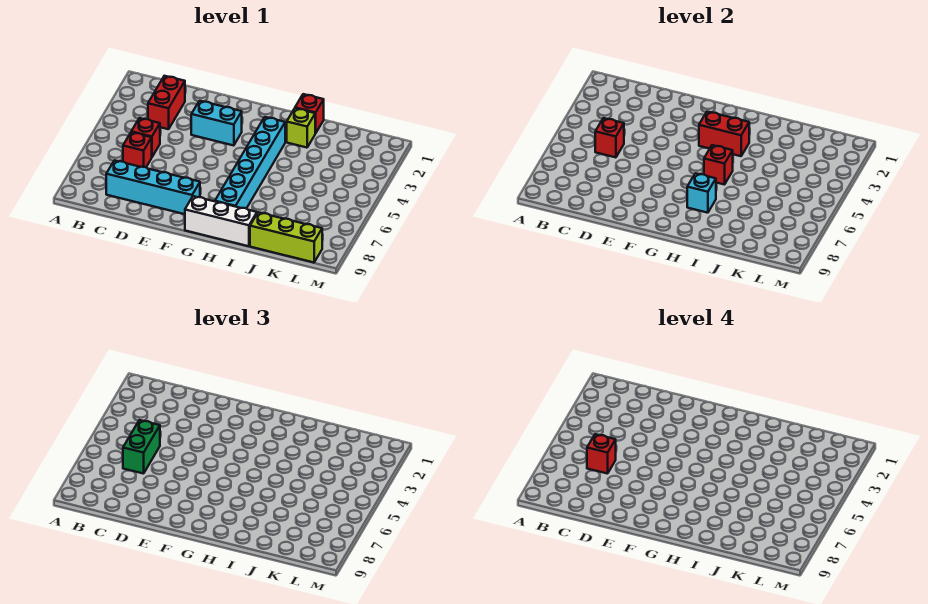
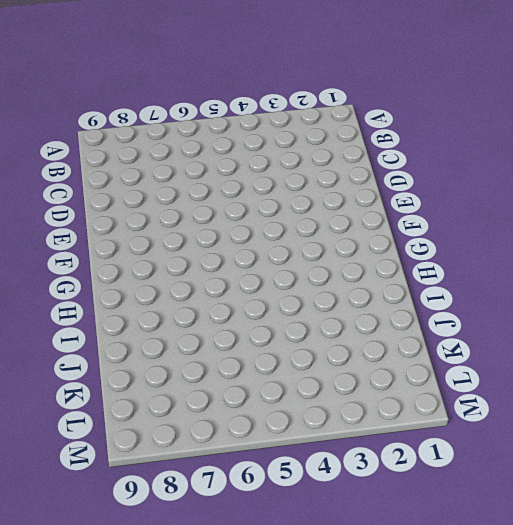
none -> red 1x2 brick [148,76,185,129]
none -> red 1x1 brick [131,118,160,157]
none -> red 1x1 brick [123,132,152,167]

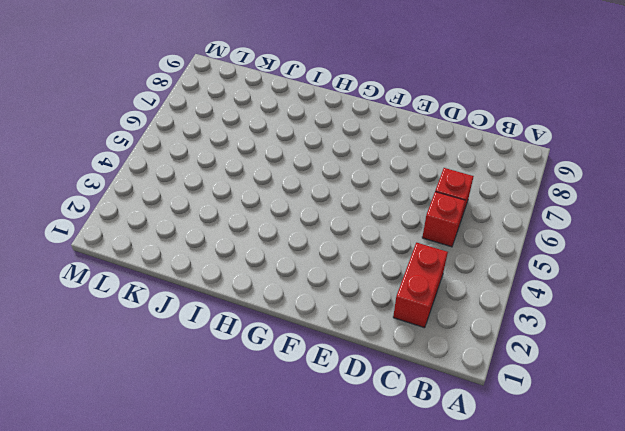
none -> cyan 1x4 brick [106,160,200,214]
none -> cyan 1x2 brick [191,101,242,146]
none -> white 1x3 brick [185,196,257,246]

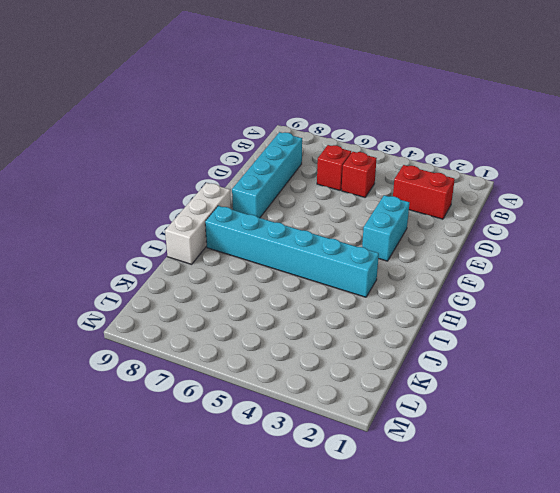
none -> red 1x1 brick [295,94,324,133]
none -> lime 1x1 brick [287,108,315,148]
none -> lime 1x3 brick [250,212,322,262]

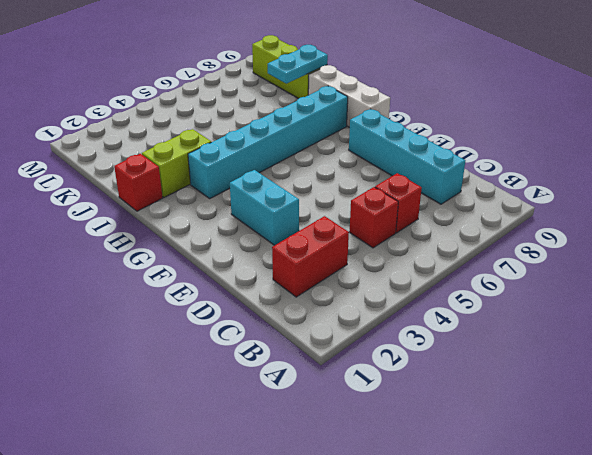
lime 1x2 brick [142,129,211,197] -> lime 1x1 brick [287,108,315,148]
cyan 1x2 plate [268,45,328,83] -> none
none -> red 1x1 brick [595,118,624,157]
none -> red 1x2 brick [699,112,749,156]
none -> red 1x1 brick [704,145,733,185]

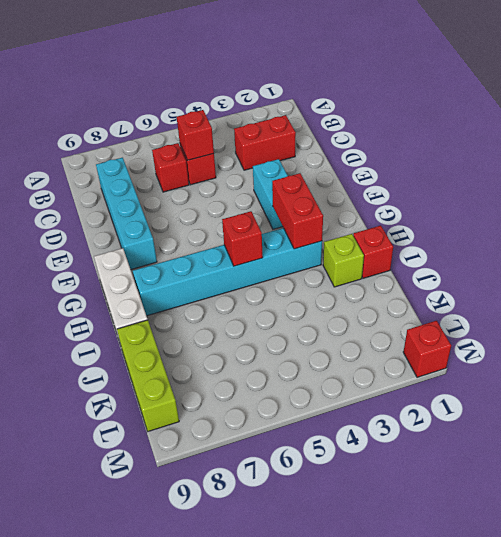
red 1x1 brick [403,321,451,377] -> red 1x1 brick moved to [587,434,616,474]
none -> cyan 1x1 brick [687,173,716,213]
none -> green 1x2 brick [123,420,160,474]

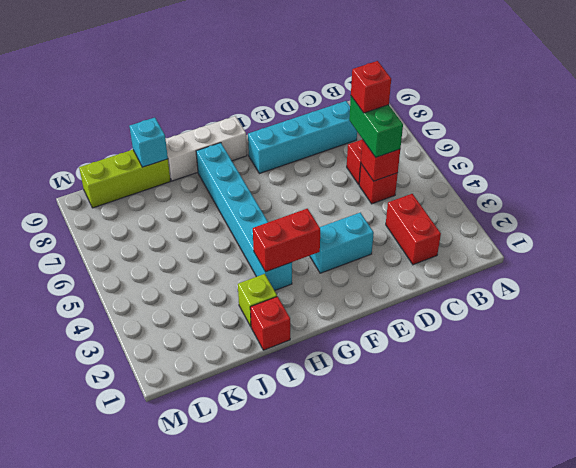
cyan 1x1 brick [130,118,168,167] -> cyan 1x1 brick moved to [687,173,716,213]
none -> red 1x1 brick [704,145,733,185]

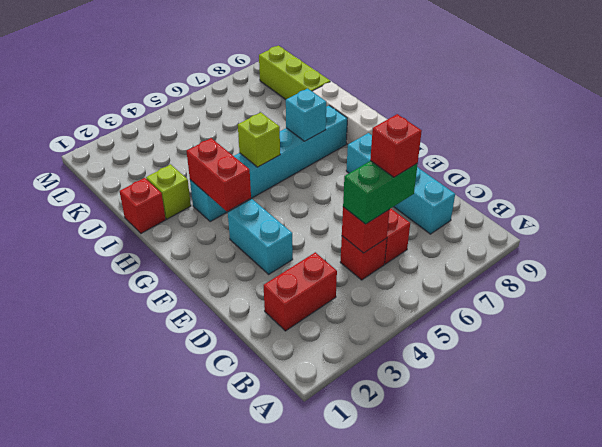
lime 1x1 brick [238,113,280,167] -> red 1x1 brick [704,145,733,185]

